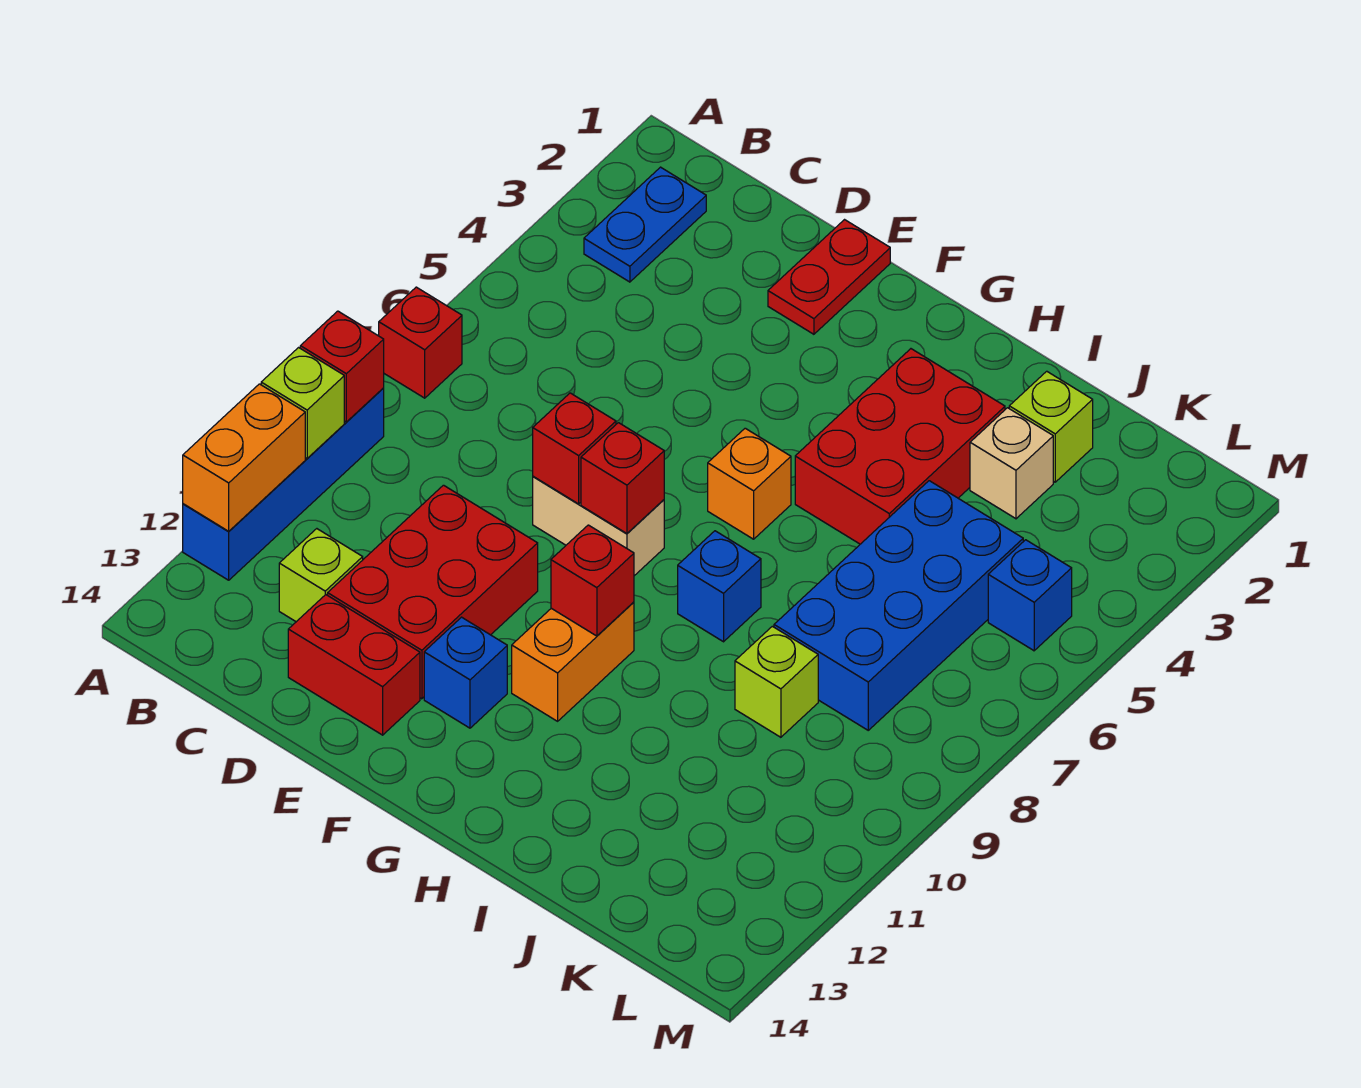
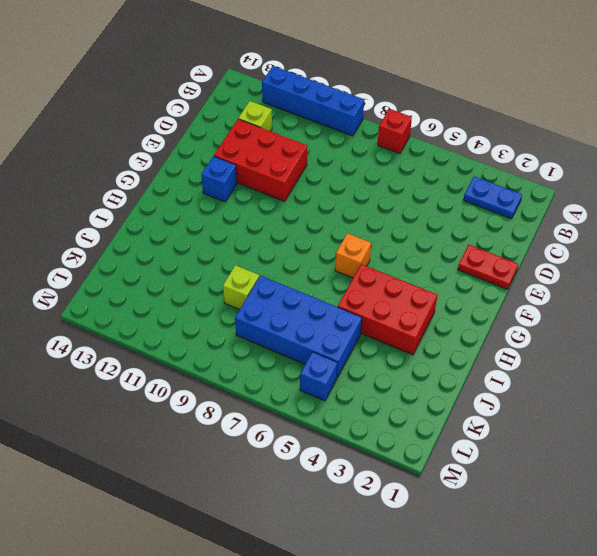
none -> red 1x2 brick [288,595,420,735]
none -> tan 1x2 brick [533,476,664,576]
none -> orange 1x2 brick [512,602,634,721]

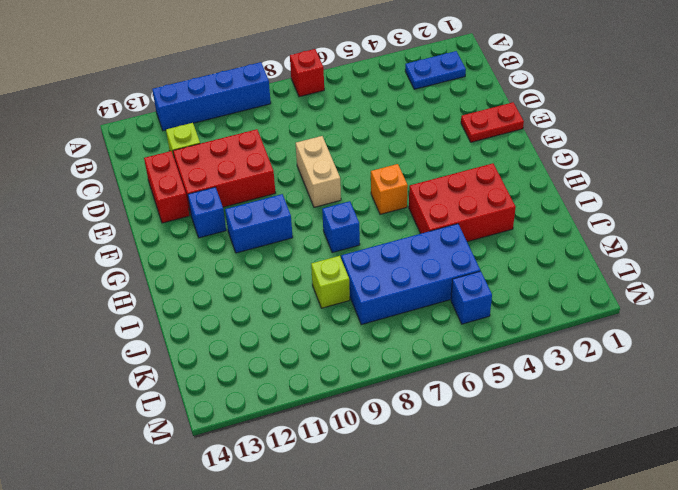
blue 1x2 brick [225,194,293,253] -> orange 1x2 brick [512,602,634,721]
none -> lime 1x1 brick [1009,371,1093,482]
none -> tan 1x1 brick [970,408,1053,519]
none -> red 1x1 brick [300,311,384,422]

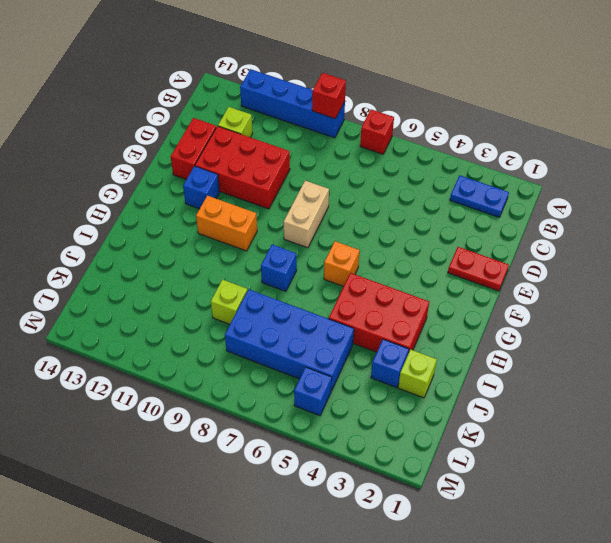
blue 1x1 brick [371,339,409,388] -> tan 1x1 brick [970,408,1053,519]
none -> lime 1x1 brick [261,348,344,458]
none -> orange 1x2 brick [183,384,305,531]
none -> red 1x1 brick [533,393,616,504]

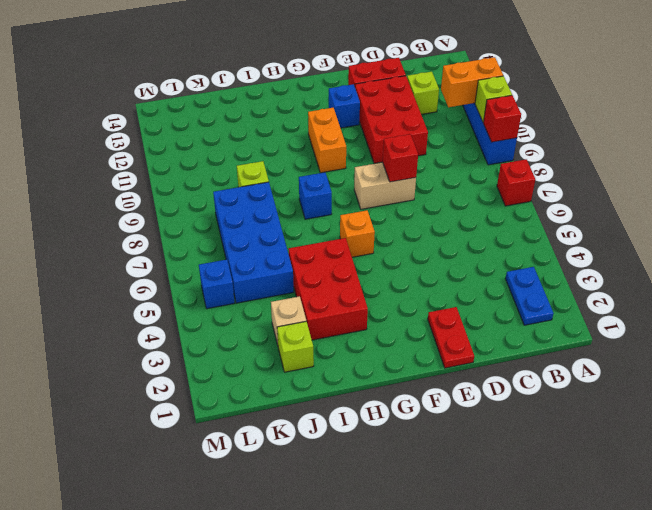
orange 1x2 brick [441,57,503,107] -> orange 1x2 brick turned to [183,384,305,531]
none -> red 1x1 brick [581,423,664,533]
none -> red 1x1 brick [551,525,634,636]

